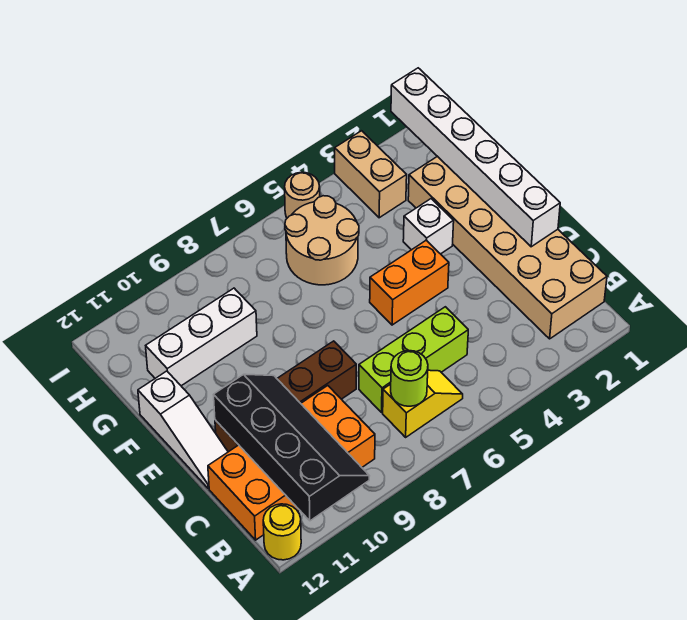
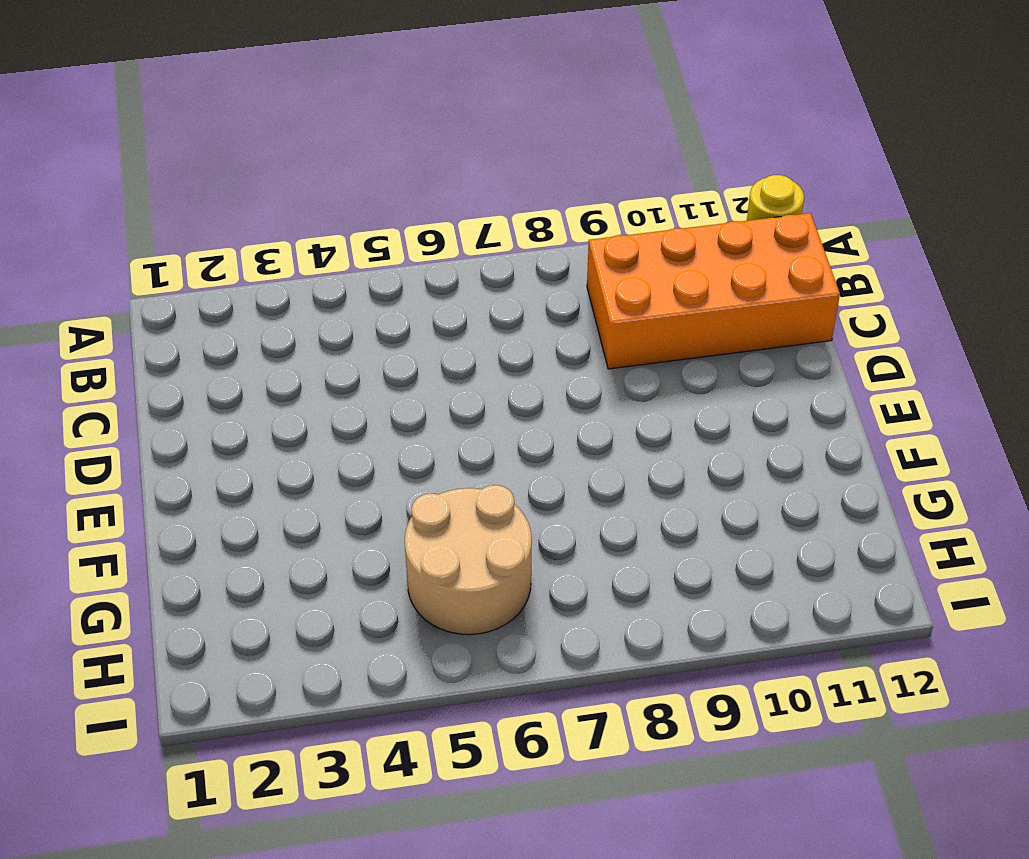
none -> tan 2x6 brick [408,156,607,339]
none -> yellow 1x2 slope [383,370,463,437]
none -> lime 1x3 brick [359,307,468,412]

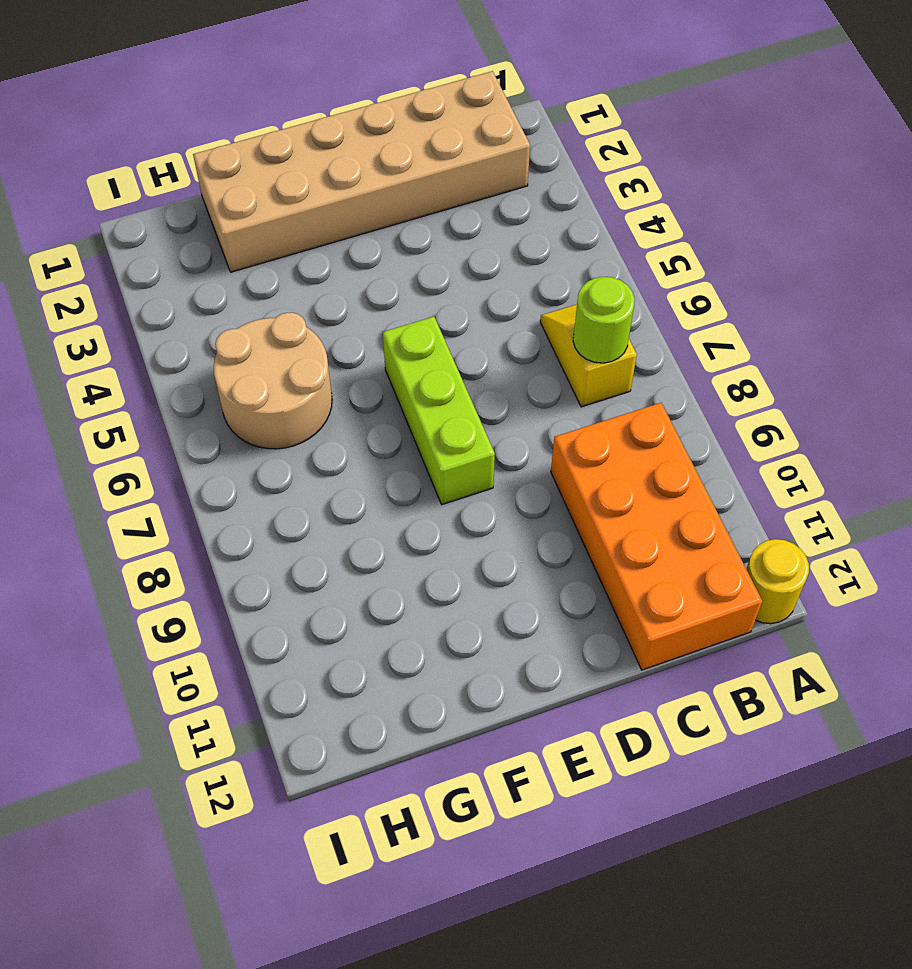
lime 1x3 brick [383,317,495,505] -> lime 1x3 brick moved to [359,307,468,412]
none -> brown 1x4 brick [215,341,356,452]
none -> white 1x3 slope [138,371,228,488]
none -> orange 1x2 brick [370,240,449,325]

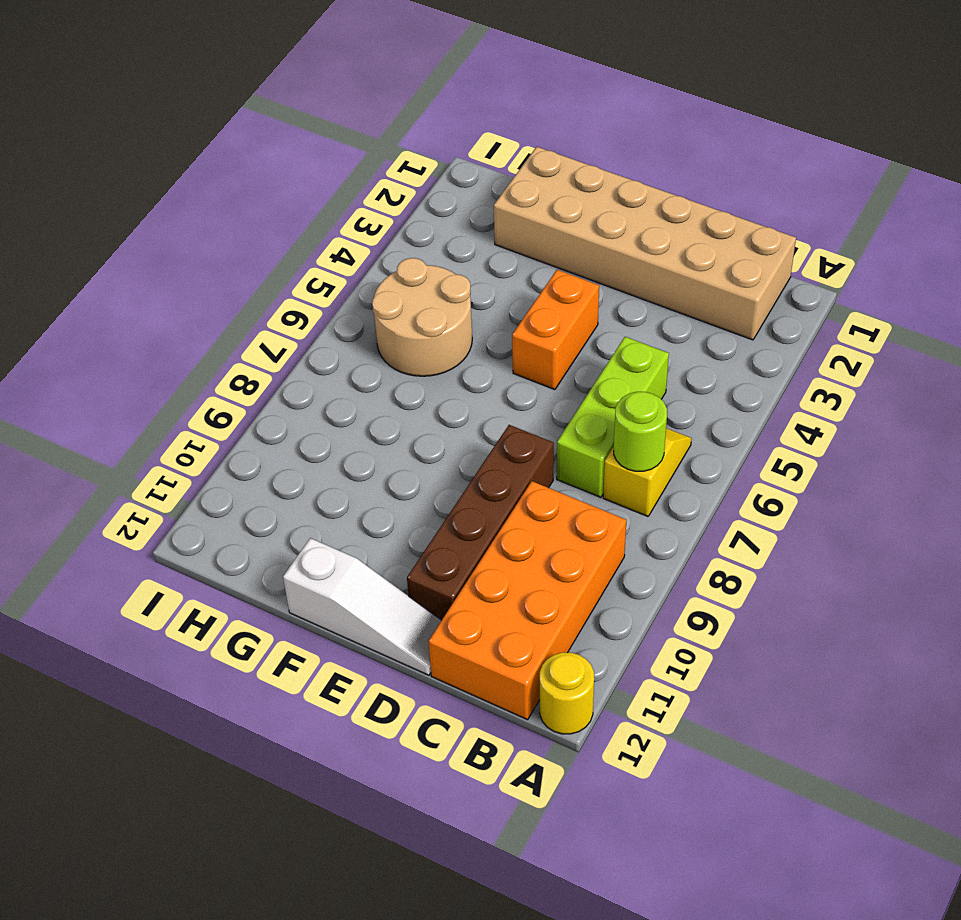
none -> white 1x1 brick [403,199,454,254]
none -> white 1x3 brick [146,288,257,386]
none -> tan 1x2 brick [335,131,407,218]

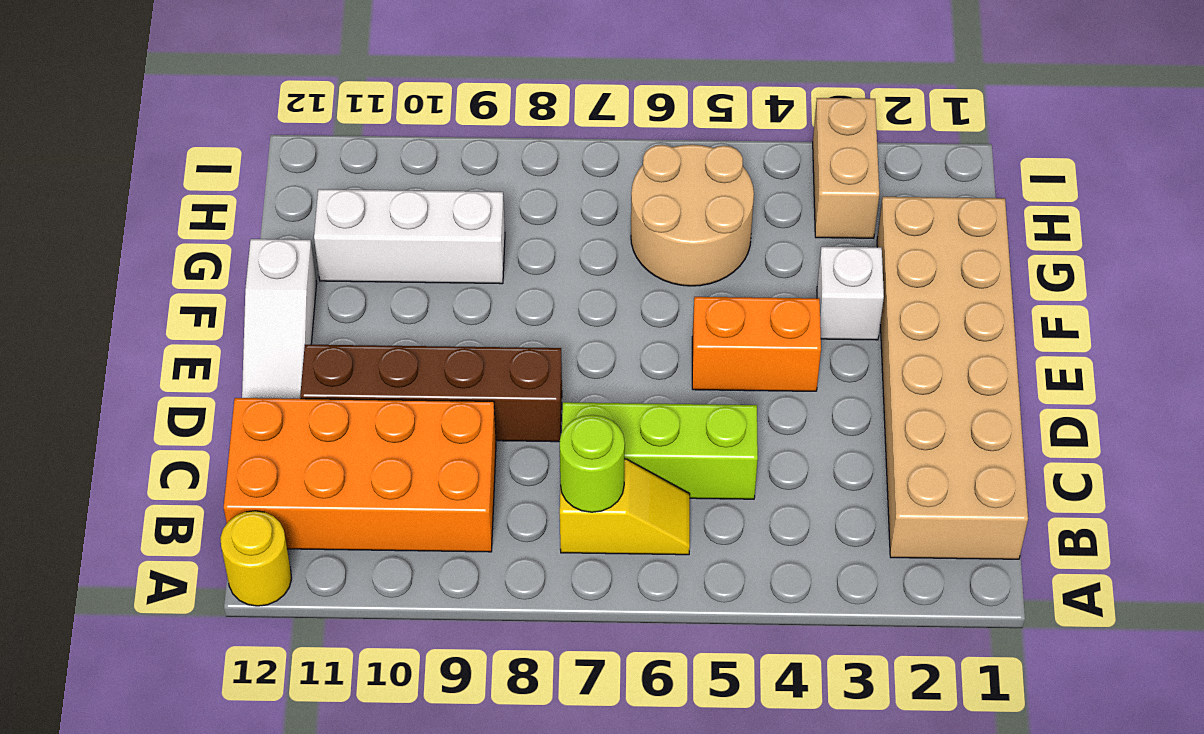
none -> tan 1x1 round brick [285,172,320,218]
none -> black 2x4 slope [214,374,369,521]
none -> white 1x6 brick [391,68,560,247]

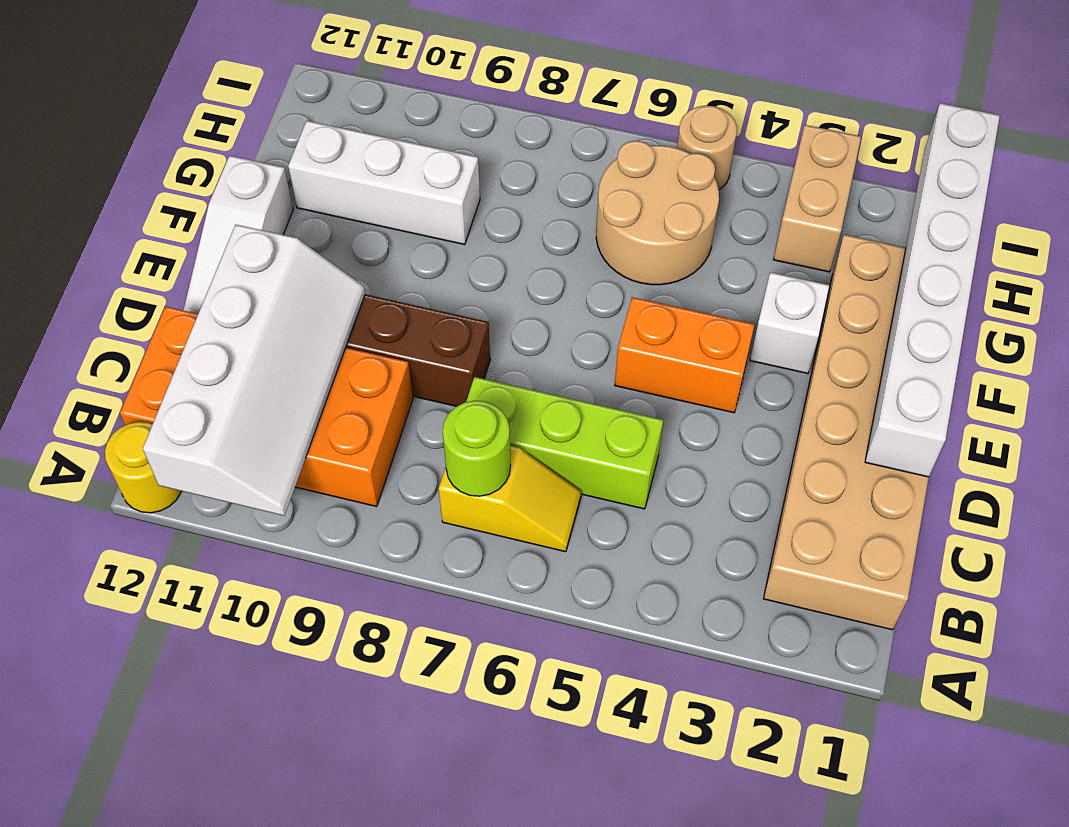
white 2x4 slope [143,225,365,516] -> black 2x4 slope [214,374,369,521]

